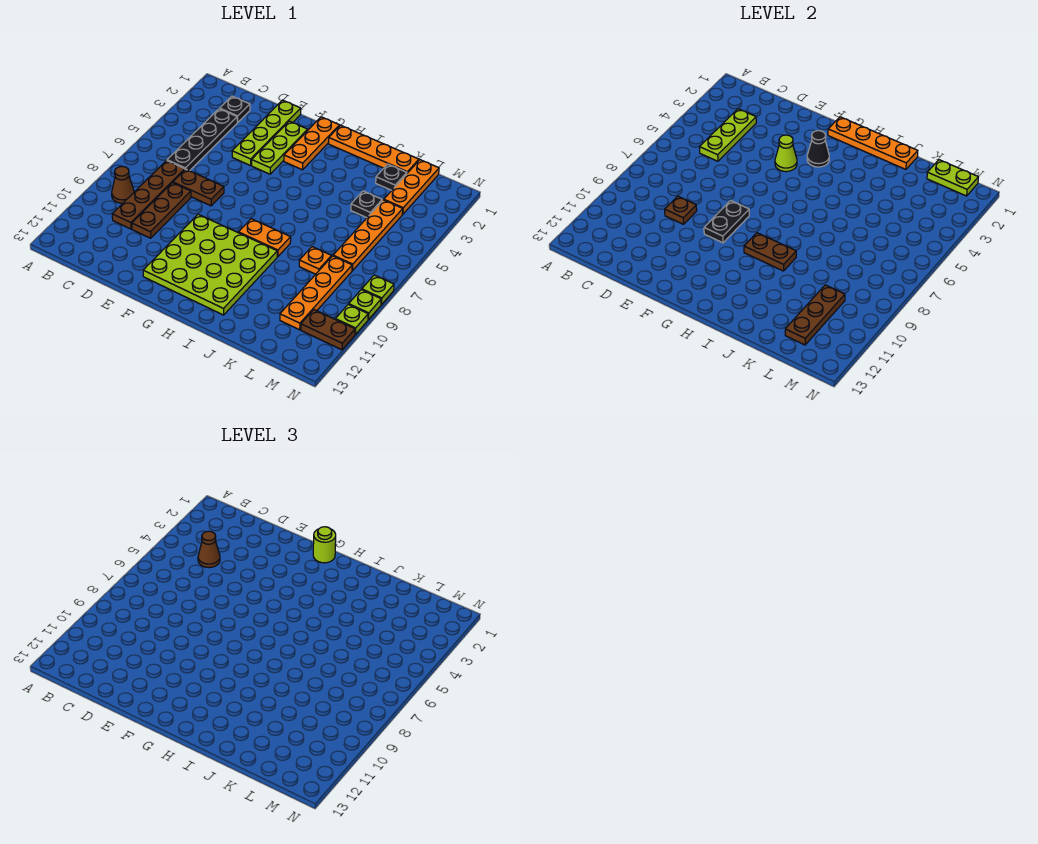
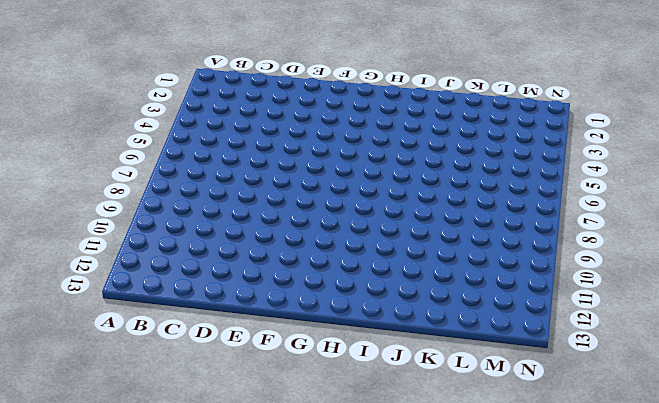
none -> brown 1x1 cone [112,166,134,203]
none -> black 1x1 plate [220,96,250,122]
none -> black 1x4 plate [167,109,238,171]
none -> brown 1x4 plate [112,161,185,229]

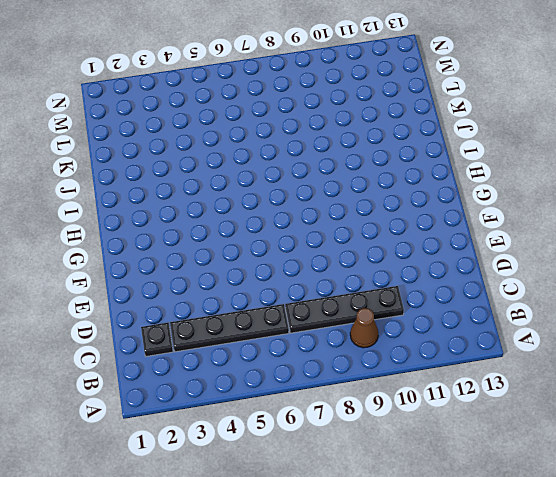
black 1x4 plate [285,286,404,333] -> brown 1x4 plate [112,161,185,229]
none -> brown 1x2 plate [173,169,224,206]
none -> brown 1x3 plate [132,183,191,238]
none -> lime 1x4 plate [232,100,301,166]
none -> lime 1x3 plate [252,121,308,174]

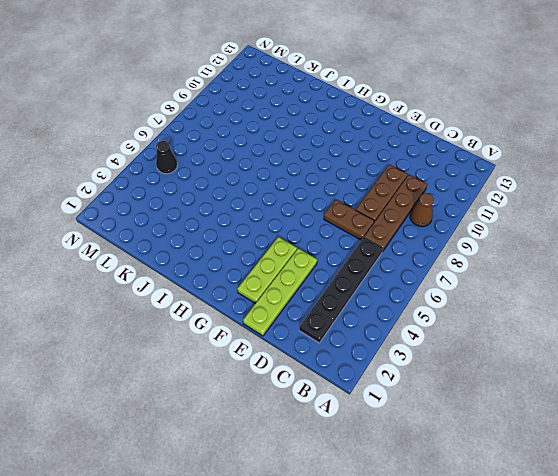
black 1x1 cone [156,141,177,174] -> black 1x1 cone moved to [807,131,829,167]
none -> lime 4x4 plate [143,214,277,315]
none -> orange 1x3 plate [284,117,340,170]
none -> orange 1x4 plate [329,125,419,173]
none -> orange 1x2 plate [239,219,291,257]

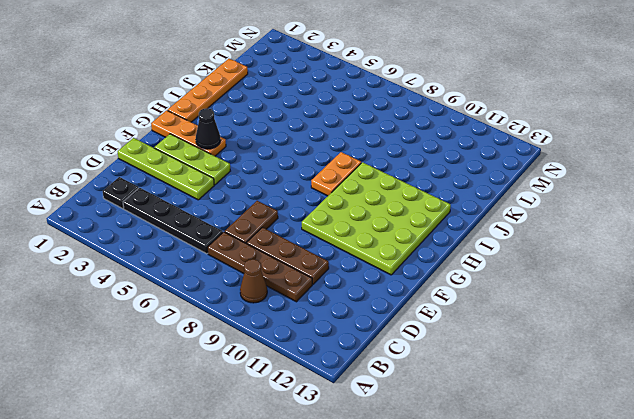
none -> black 1x1 plate [376,164,407,190]
none -> black 1x1 plate [351,191,382,218]
none -> orange 1x1 plate [299,247,331,274]
none -> orange 1x3 plate [384,160,439,214]

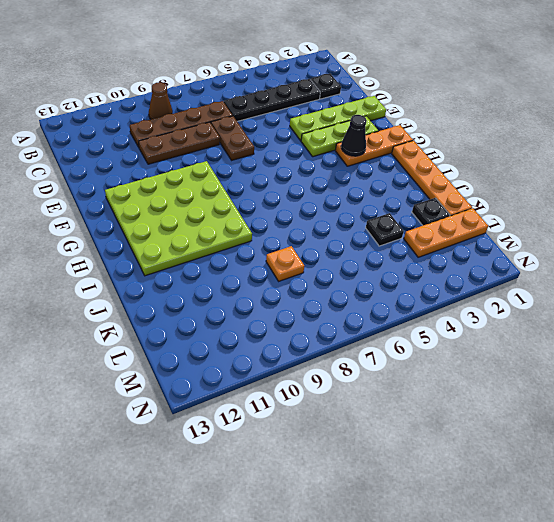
none -> orange 1x2 plate [239,219,291,257]
none -> orange 1x4 plate [333,200,403,271]
none -> orange 1x4 plate [280,256,352,330]
none -> brown 1x2 plate [301,310,355,350]

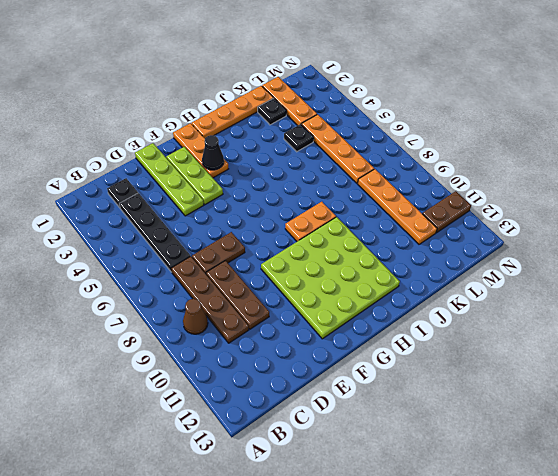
none -> orange 1x1 plate [299,247,331,274]
none -> lime 1x1 plate [362,275,394,305]
none -> lime 1x1 plate [349,290,381,320]
none -> lime 1x1 plate [335,304,368,334]

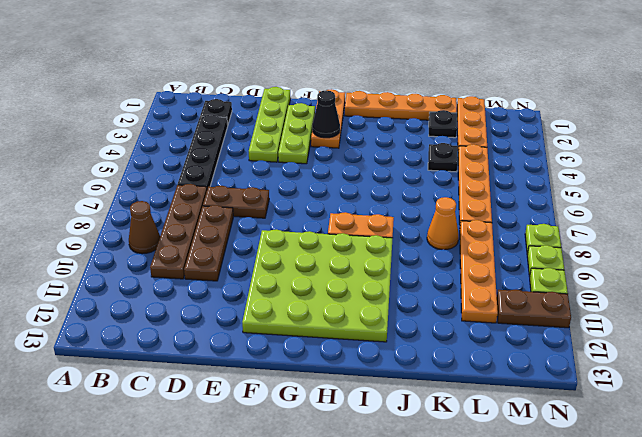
orange 1x1 cone [427,197,459,250] -> orange 1x1 plate [299,247,331,274]
none -> lime 1x3 plate [700,109,756,161]
none -> brown 1x1 plate [665,196,697,224]
none -> lime 1x1 cone [775,135,797,172]
none -> black 1x2 plate [704,201,749,243]

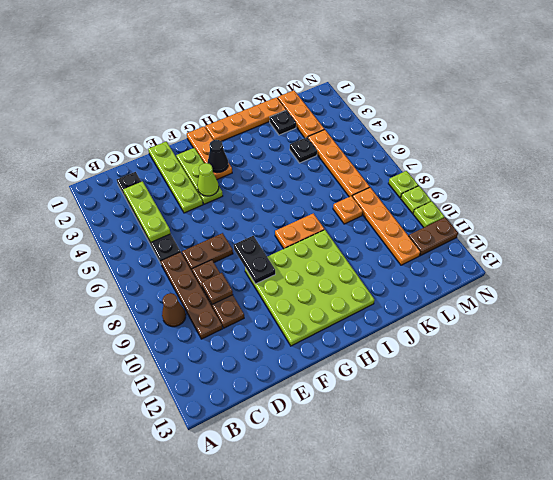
none -> orange 1x4 plate [828,117,918,169]
none -> brown 1x2 plate [744,233,796,271]
none -> lime 1x2 plate [927,160,978,196]
none -> brown 1x3 plate [785,285,845,345]

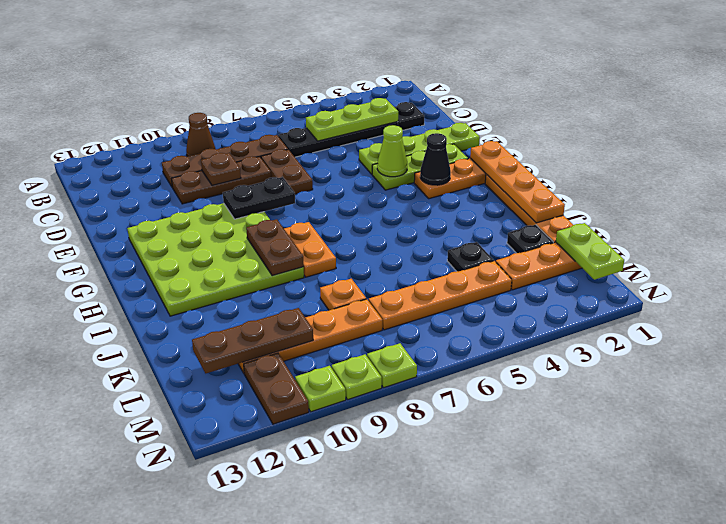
none -> brown 1x1 cone [198,531,220,568]
none -> lime 1x1 round brick [313,527,336,563]

